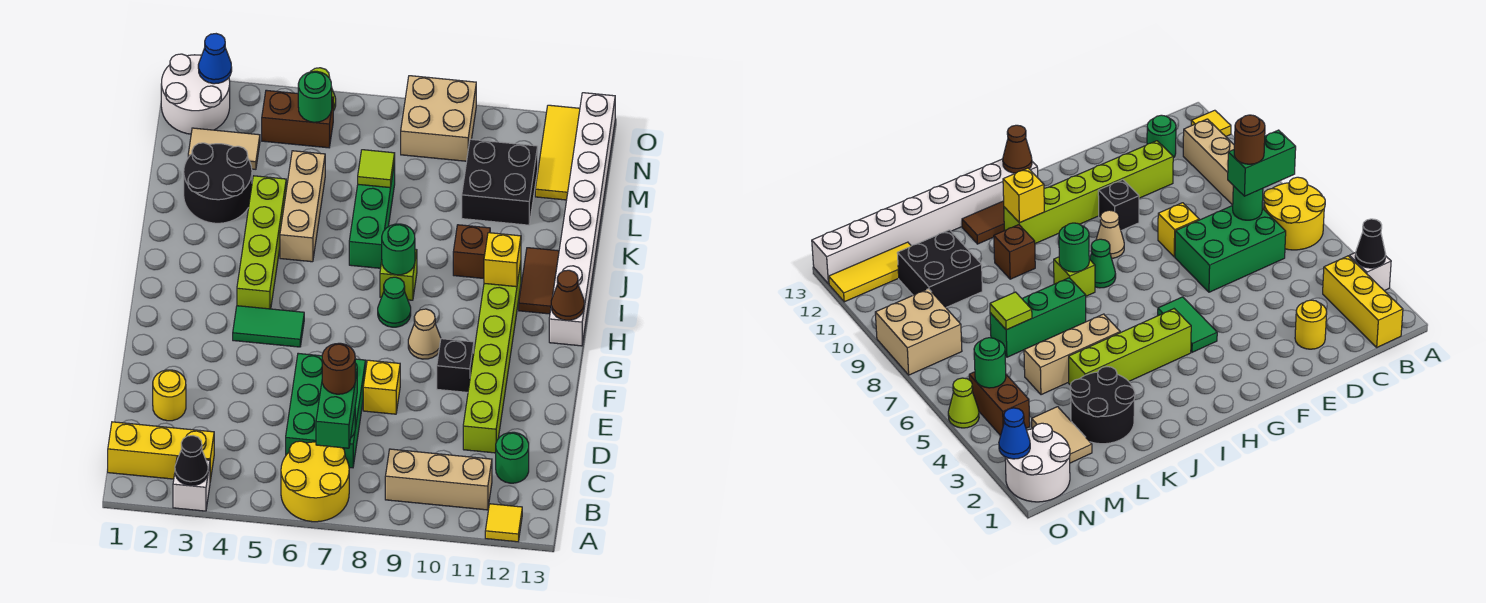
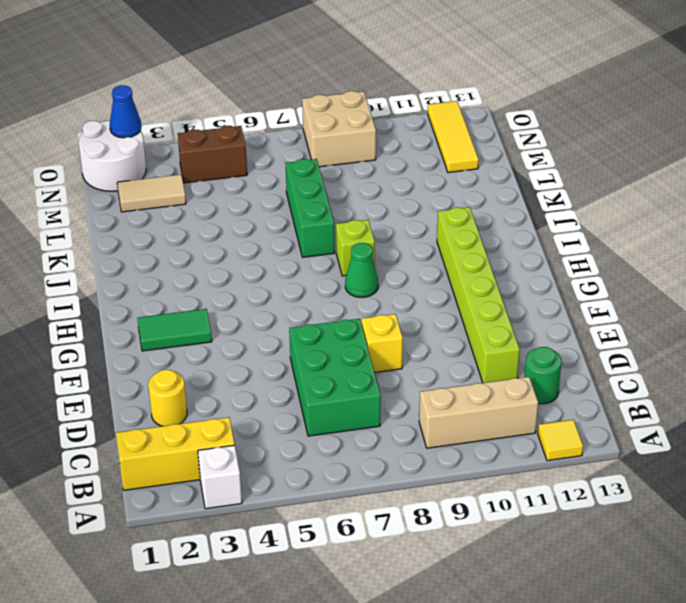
green 1x2 tile [137,309,212,351] -> green 1x2 tile moved to [233,306,304,347]
none -> yellow 2x2 round brick [281,441,349,522]
none -> black 1x1 brick [437,339,474,392]
none -> tan 1x1 cone [408,309,441,359]
none -> lime 1x4 brick [237,176,286,309]

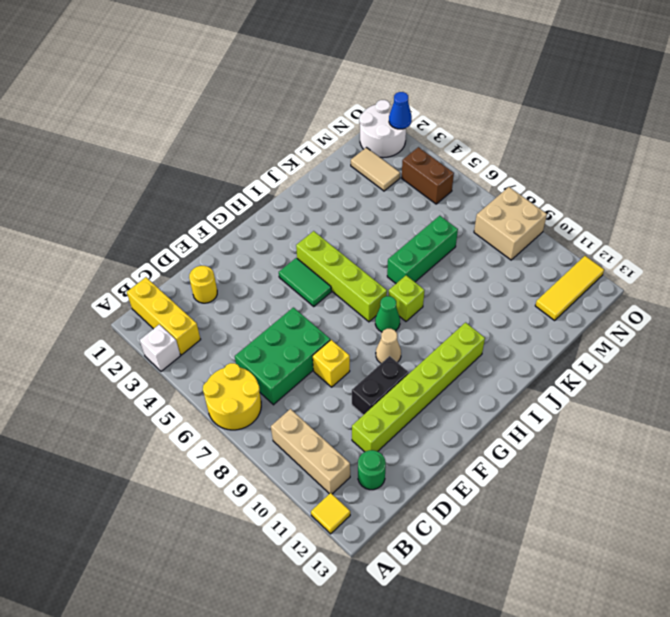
black 1x2 brick [352,356,409,415] -> black 1x1 brick [437,339,474,392]
lime 1x4 brick [296,231,387,322] -> lime 1x4 brick turned to [237,176,286,309]
none -> white 1x8 brick [549,93,615,346]
none -> brown 1x2 tile [519,248,559,314]
none -> tan 1x3 brick [280,151,325,262]
none -> brown 1x1 brick [453,225,490,279]

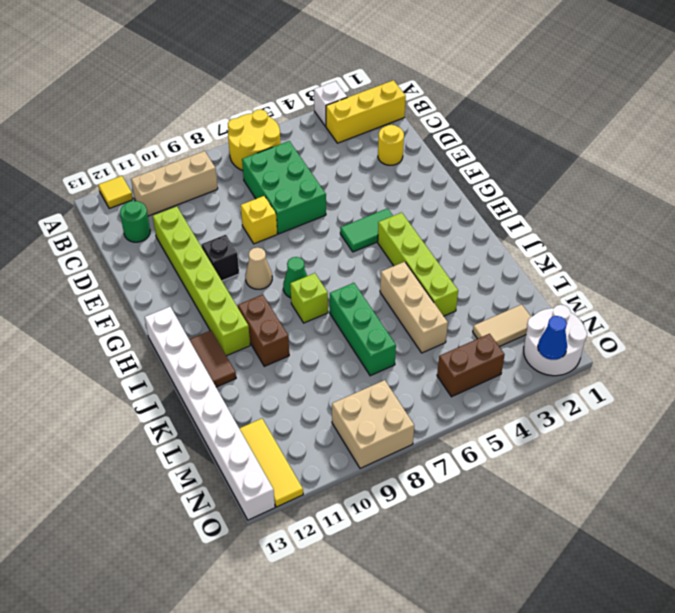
brown 1x2 brick [238,295,289,366] -> brown 1x1 brick [453,225,490,279]
none -> black 2x2 round brick [184,143,252,223]
none -> black 2x2 brick [462,139,538,225]
none -> lime 1x1 cone [948,378,979,428]
none -> black 1x1 cone [175,436,208,486]

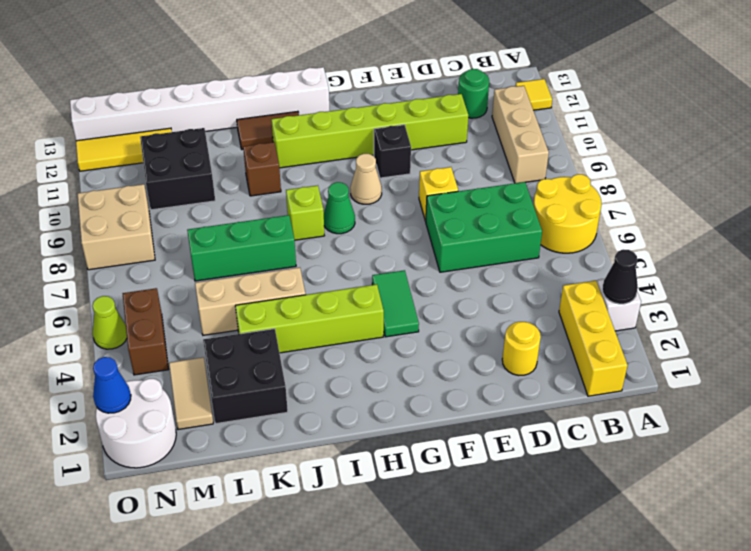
black 2x2 brick [203,329,288,424] -> black 2x2 round brick [184,143,252,223]
none -> green 1x1 round brick [1233,186,1263,220]
none -> brown 1x1 cone [551,270,584,320]
none -> green 1x1 round brick [382,224,415,275]
none -> yellow 1x1 brick [484,233,521,287]

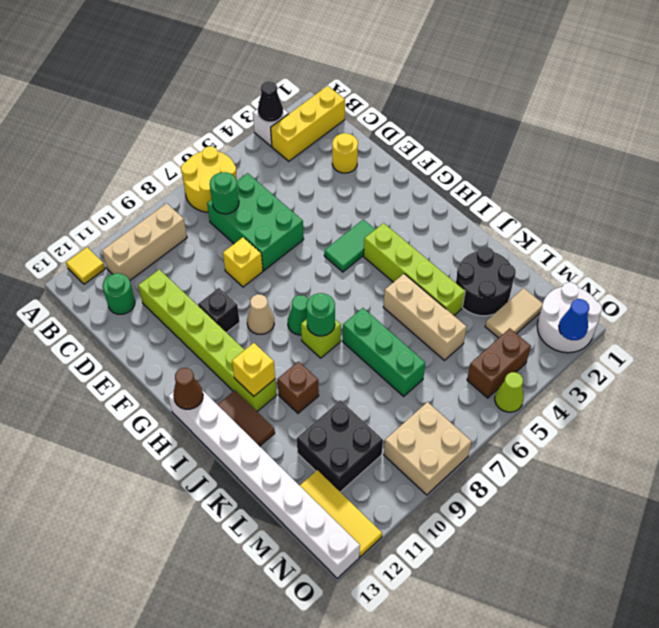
none -> lime 1x1 tile [358,150,395,188]
none -> green 1x1 round brick [298,71,332,122]
none -> green 1x2 brick [316,369,357,448]
none -> brown 1x1 round brick [322,343,355,394]

